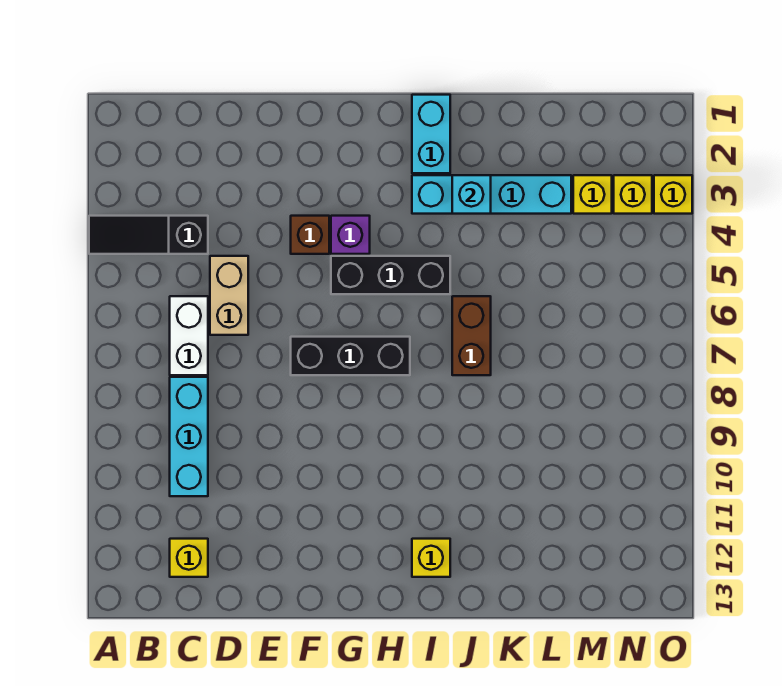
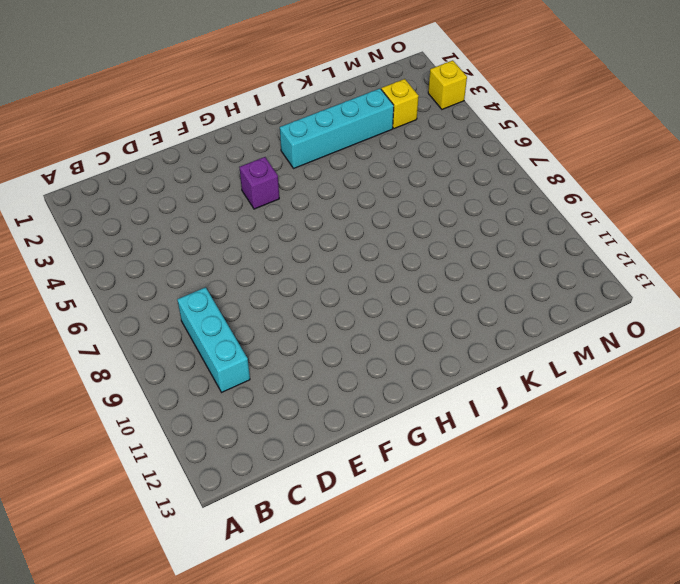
none -> black 1x3 slope [89,216,208,254]
none -> white 1x2 brick [170,296,208,375]
none -> yellow 1x1 brick [170,539,208,577]

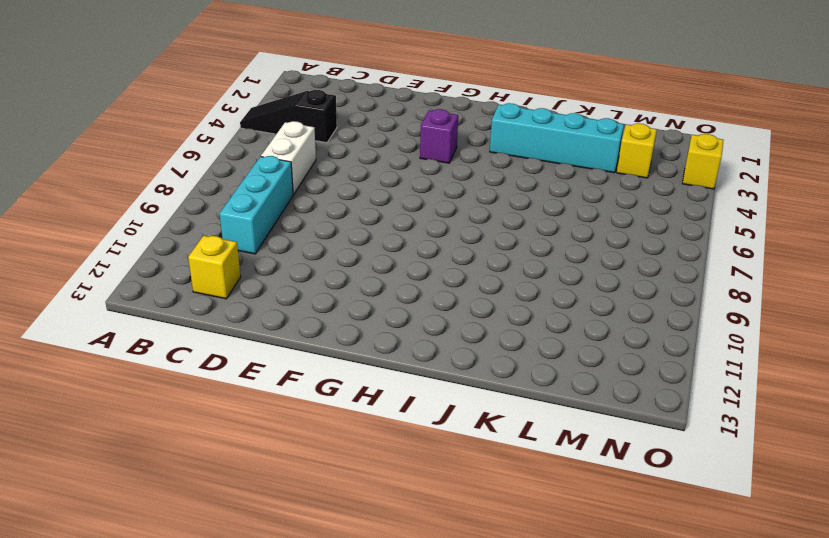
none -> tan 1x2 brick [210,256,248,335]
none -> brown 1x1 brick [291,216,329,254]
none -> black 1x3 brick [291,337,410,375]

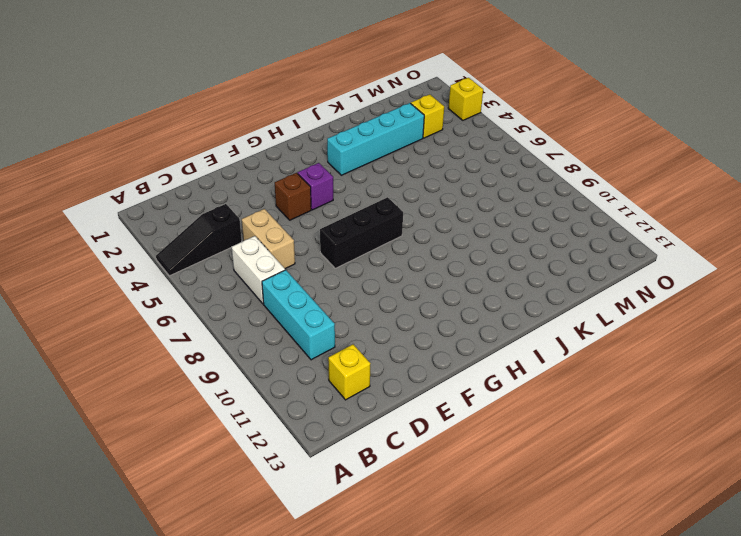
none -> black 1x3 brick [331,256,450,294]
none -> cyan 1x2 brick [412,95,450,173]
none -> yellow 1x1 brick [412,539,450,577]

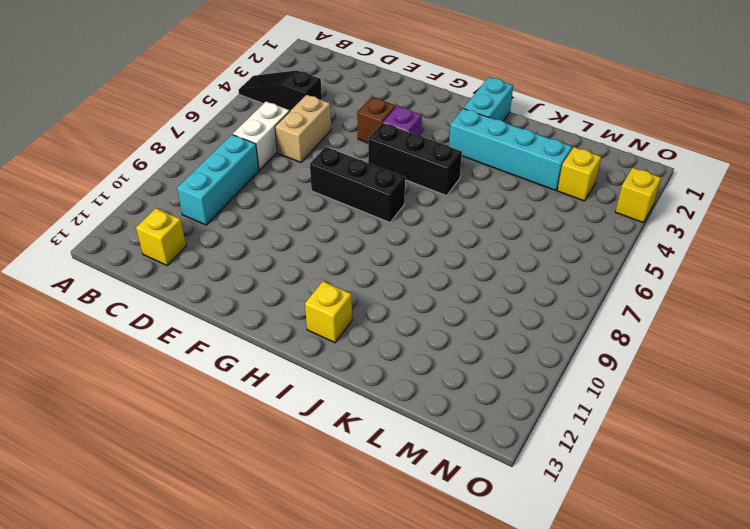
none -> brown 1x2 brick [452,296,491,375]
none -> yellow 1x1 brick [614,175,652,214]
none -> cyan 1x1 brick [452,175,491,214]

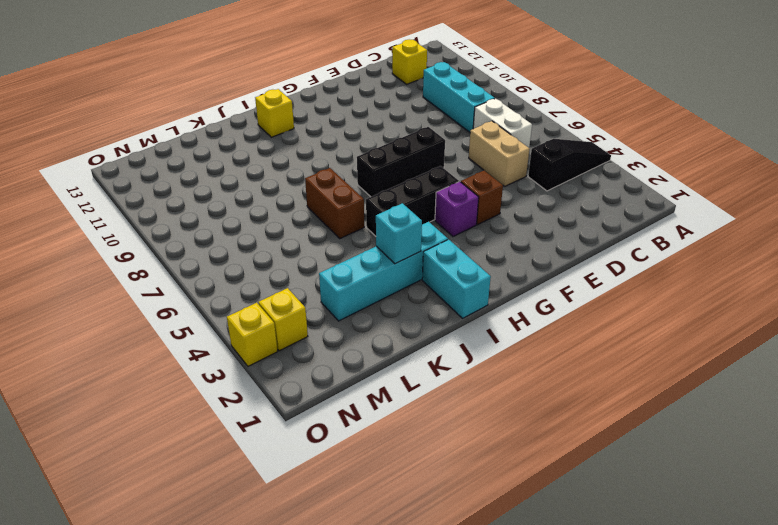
none -> yellow 1x1 brick [573,175,612,214]

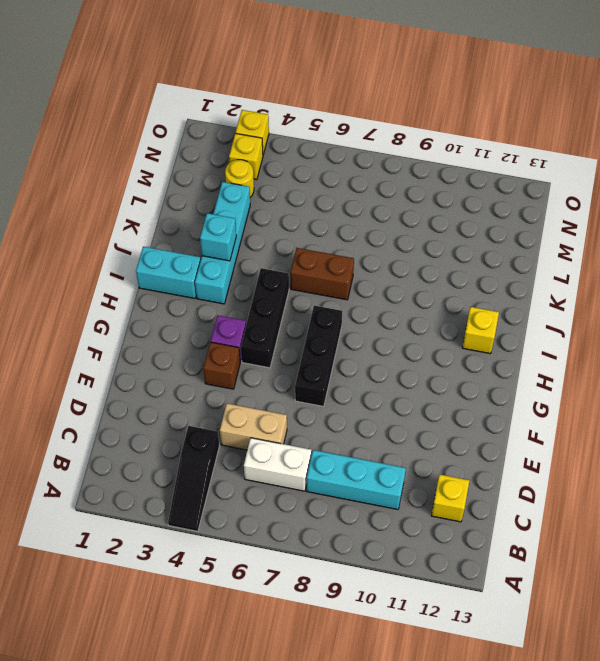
yellow 1x1 round brick [225,160,254,197] -> yellow 1x1 brick [573,175,612,214]

